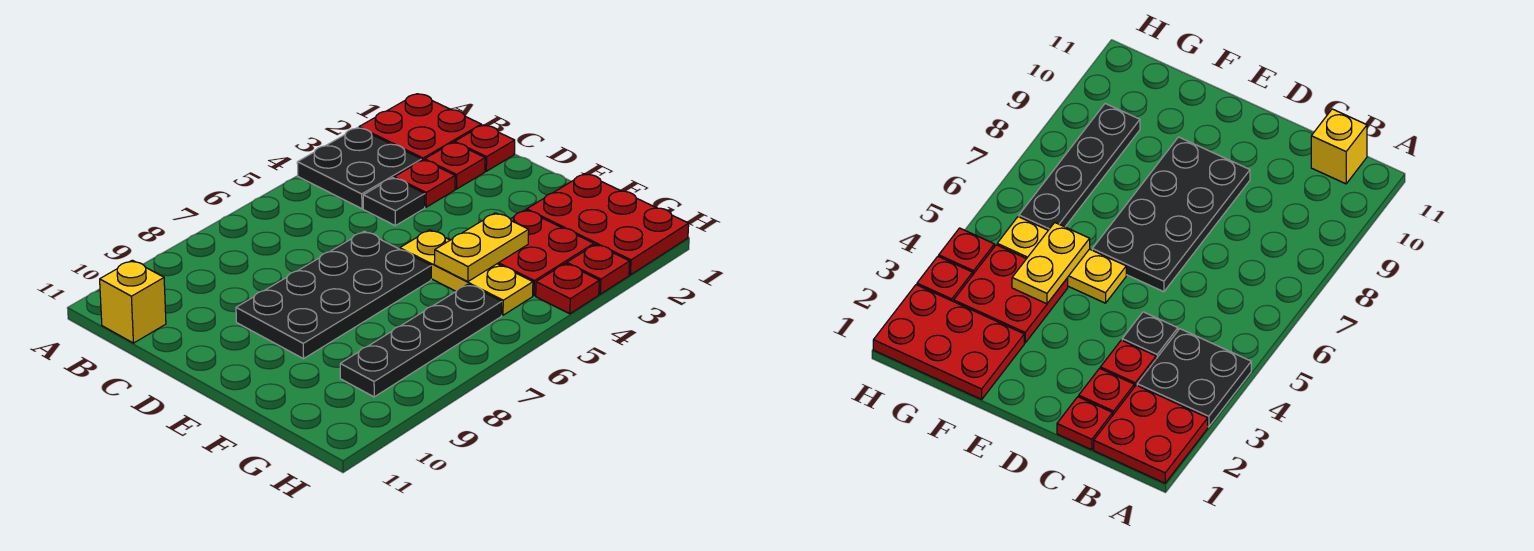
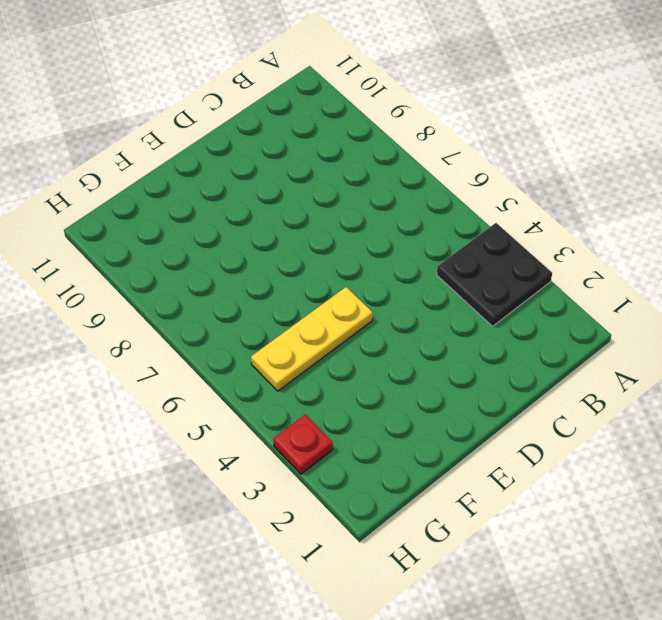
none -> red 2x2 plate [359,94,481,160]
none -> yellow 1x1 brick [100,260,166,343]
none -> red 1x1 plate [455,125,515,171]

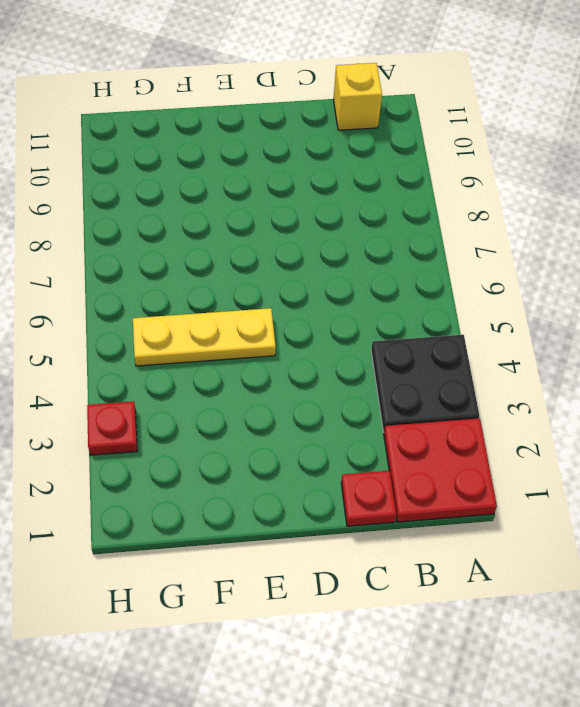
none -> red 1x1 plate [425,142,485,189]
none -> red 1x1 plate [394,160,455,207]
none -> black 1x1 plate [363,178,425,226]

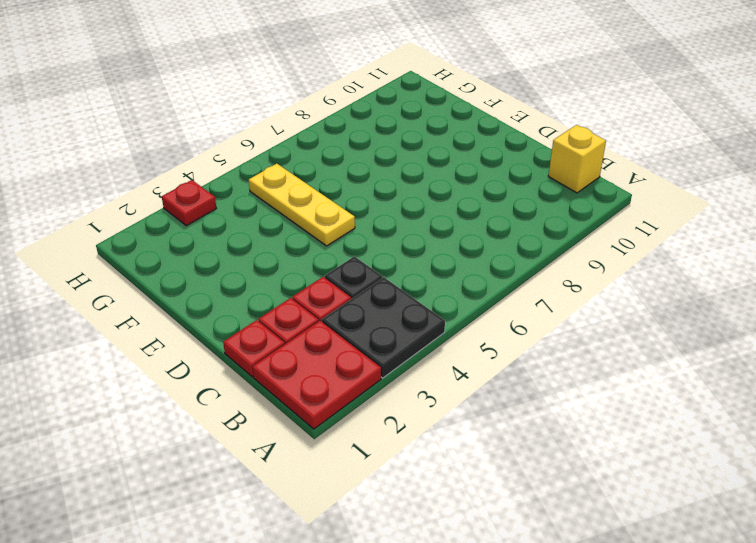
none -> black 2x4 plate [236,231,431,359]
none -> red 2x3 plate [527,174,689,275]
none -> red 2x2 plate [497,210,594,296]

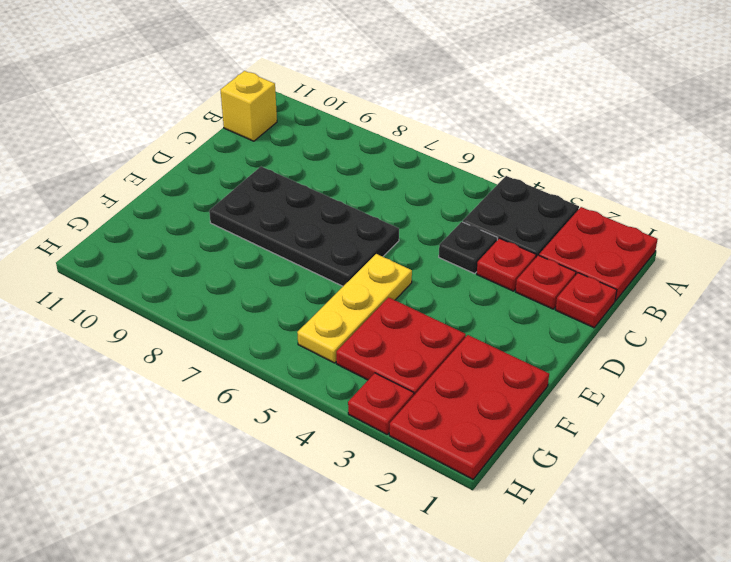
none -> black 1x4 plate [340,284,502,397]
none -> red 1x1 plate [536,263,599,314]
none -> yellow 1x2 plate [434,213,529,281]

